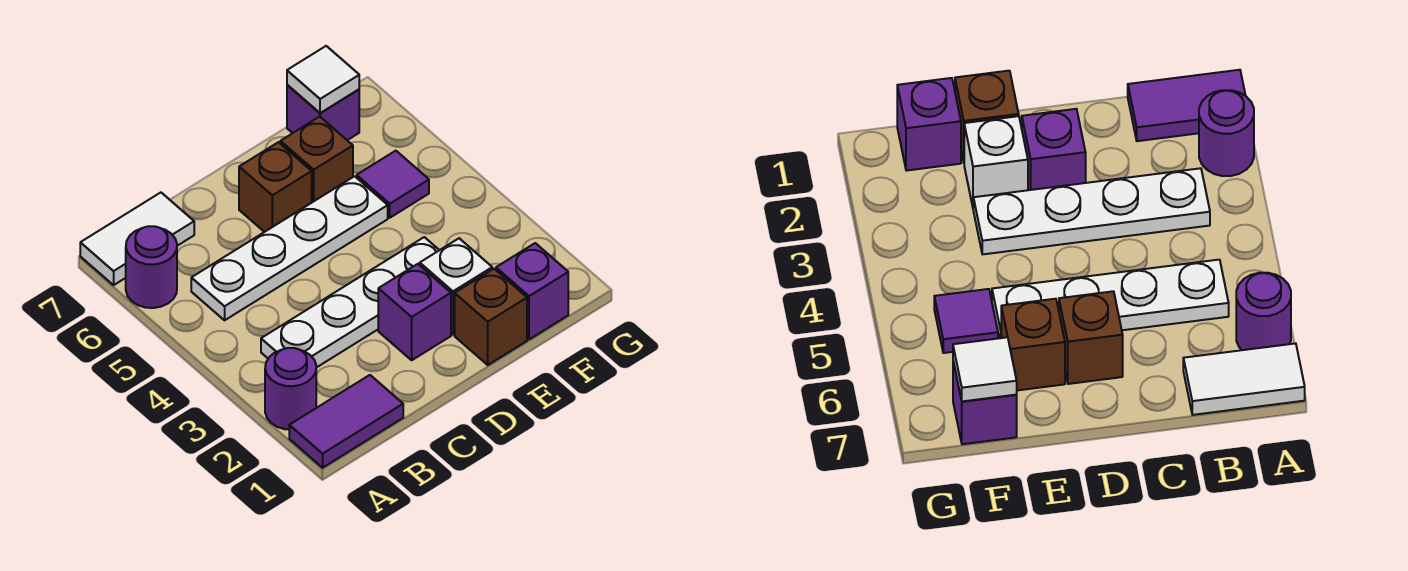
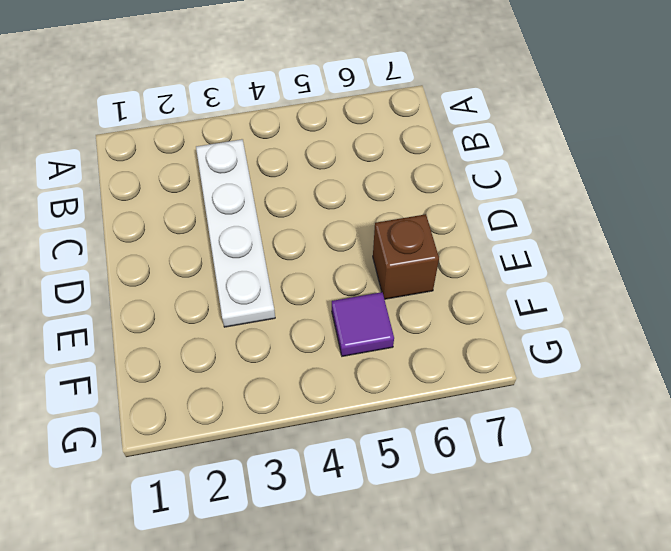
none -> purple 1x2 tile [289,375,403,468]
none -> purple 1x1 round brick [265,348,316,429]
none -> purple 1x1 round brick [126,226,177,308]

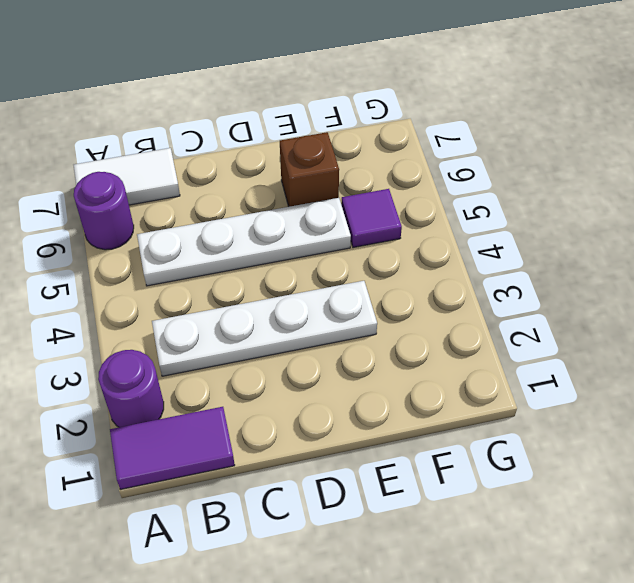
none -> purple 1x1 brick [378,264,451,360]
none -> brown 1x1 brick [239,142,312,232]
none -> brown 1x1 brick [455,269,527,365]

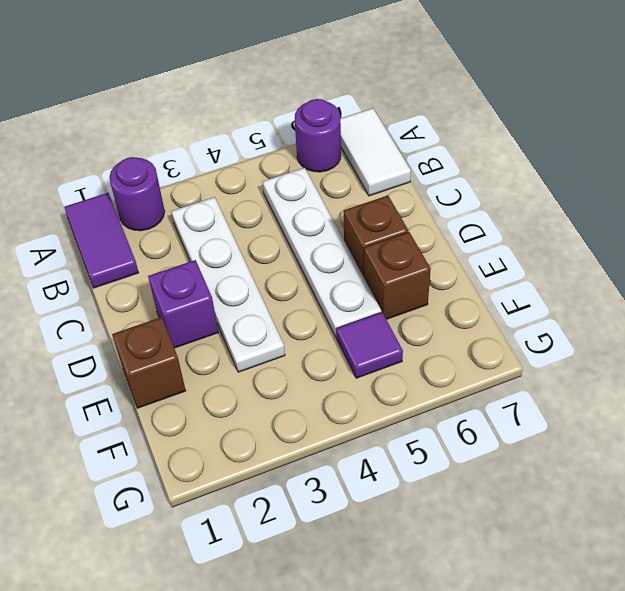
none -> white 1x1 brick [420,238,492,335]
none -> purple 1x1 brick [496,243,568,339]
none -> purple 1x1 brick [287,85,359,140]

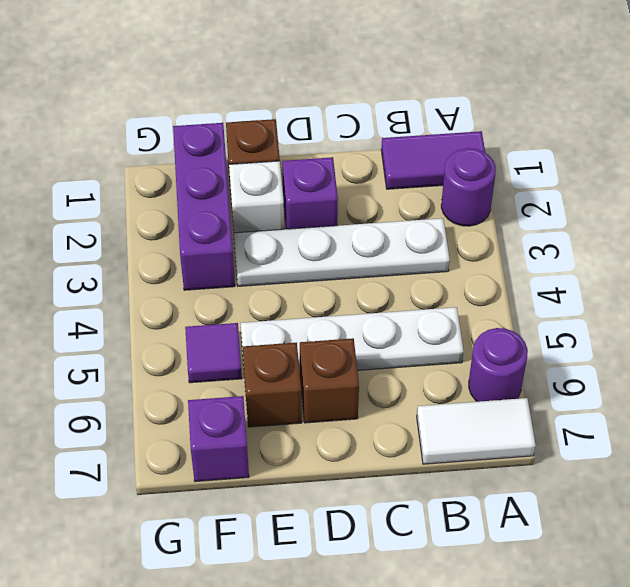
purple 1x3 brick [173,123,235,290] -> purple 1x1 brick [496,243,568,339]
none -> white 1x1 tile [287,46,359,113]

